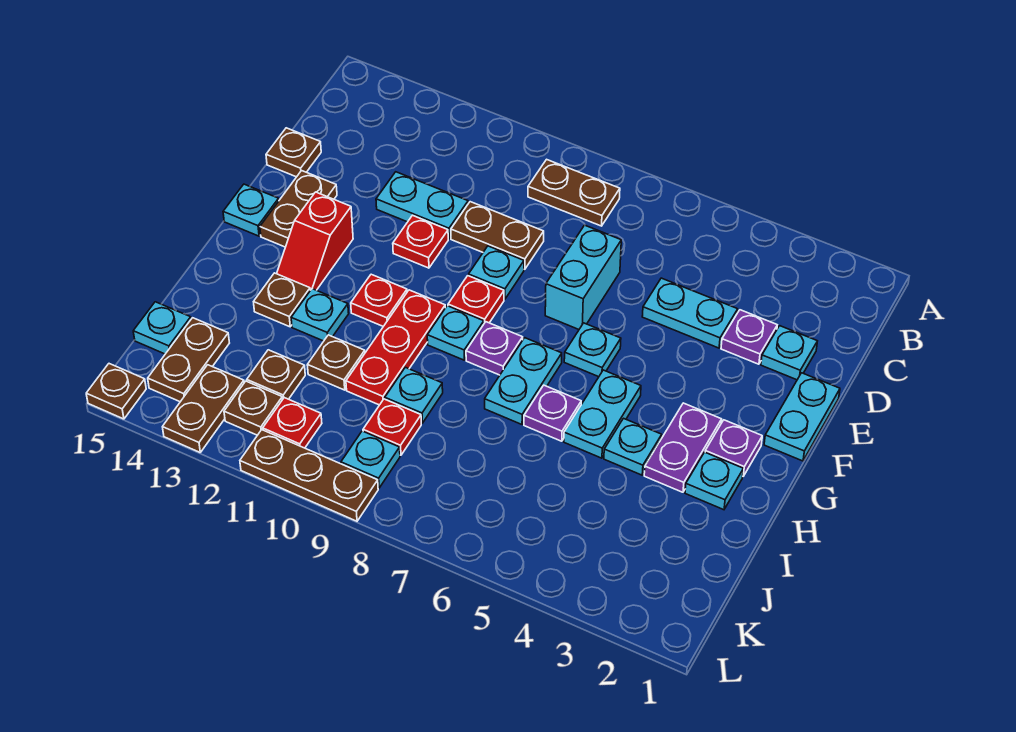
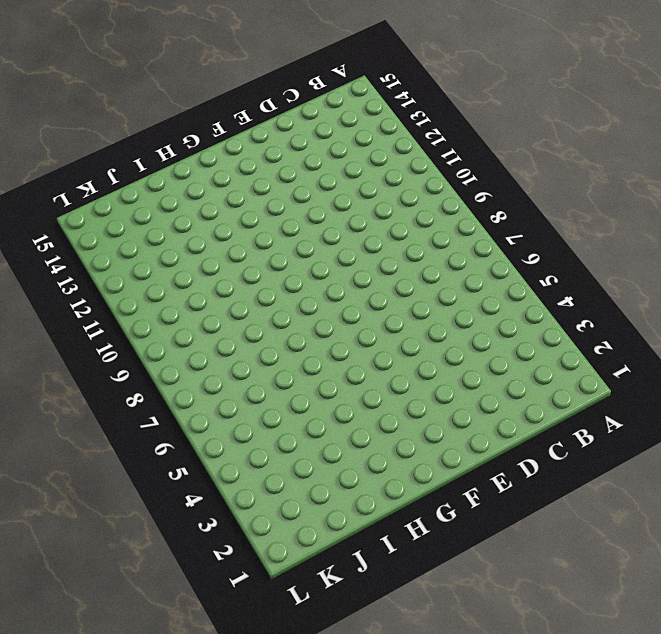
none -> brown 1x2 plate [528,159,620,226]
none -> cyan 1x1 plate [761,326,817,380]
none -> purple 1x1 plate [721,310,777,364]
none -> cyan 1x2 plate [642,278,738,348]

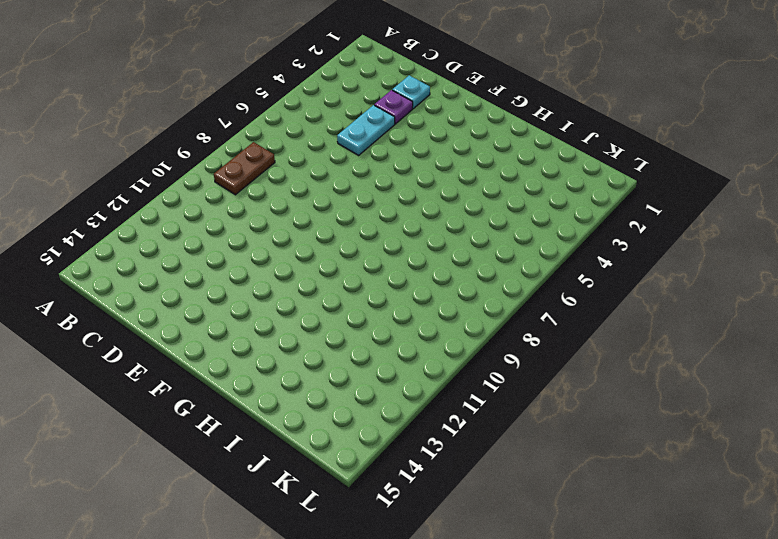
none -> cyan 1x2 brick [545,225,621,329]
none -> brown 1x2 plate [451,202,544,269]
none -> cyan 1x2 plate [376,172,468,239]
none -> brown 1x1 plate [266,128,321,177]

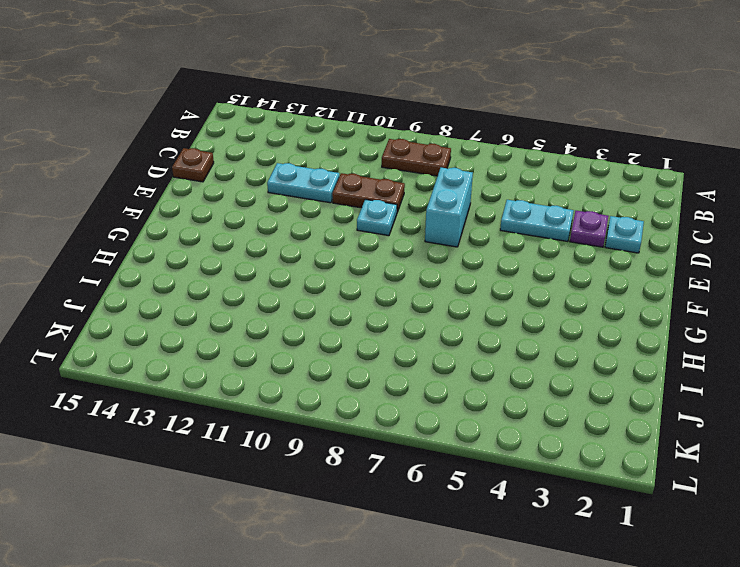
none -> cyan 1x2 plate [764,373,840,461]
none -> red 1x1 plate [393,215,448,268]
none -> brown 1x2 plate [260,171,337,247]
none -> cyan 1x1 plate [564,323,621,377]

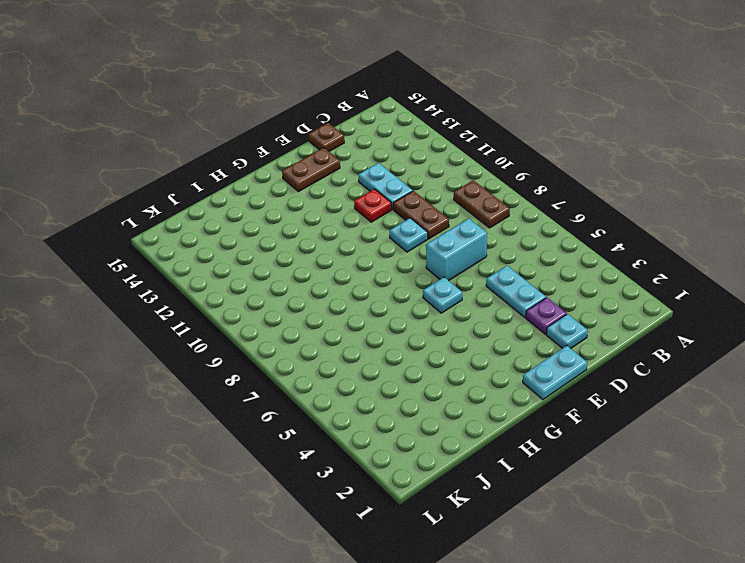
none -> red 1x1 plate [448,276,504,323]
none -> red 1x2 slope [277,192,353,290]
none -> cyan 1x1 plate [223,184,279,236]
none -> purple 1x1 plate [705,420,762,476]

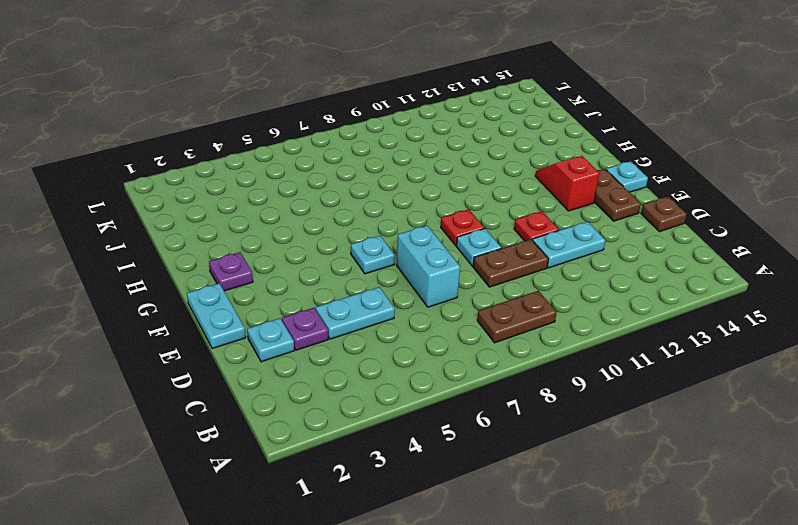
none -> purple 1x2 plate [644,403,722,492]
none -> cyan 1x2 plate [564,370,641,458]
none -> cyan 1x2 plate [485,338,562,424]
none -> purple 1x1 plate [466,322,523,375]

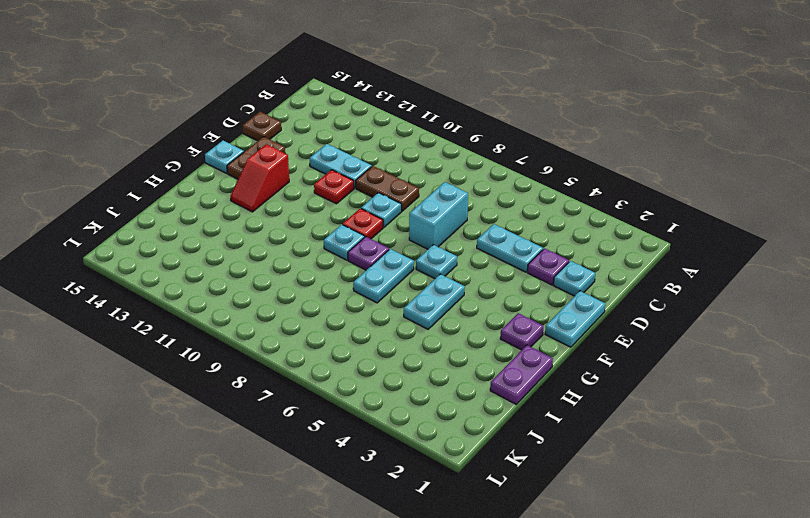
purple 1x2 plate [490,345,553,404] -> purple 1x2 plate moved to [644,403,722,492]
none -> brown 1x2 plate [528,159,620,226]
none -> red 1x3 plate [346,290,445,405]
none -> red 1x1 plate [351,274,407,326]
none -> cyan 1x1 plate [685,452,743,510]

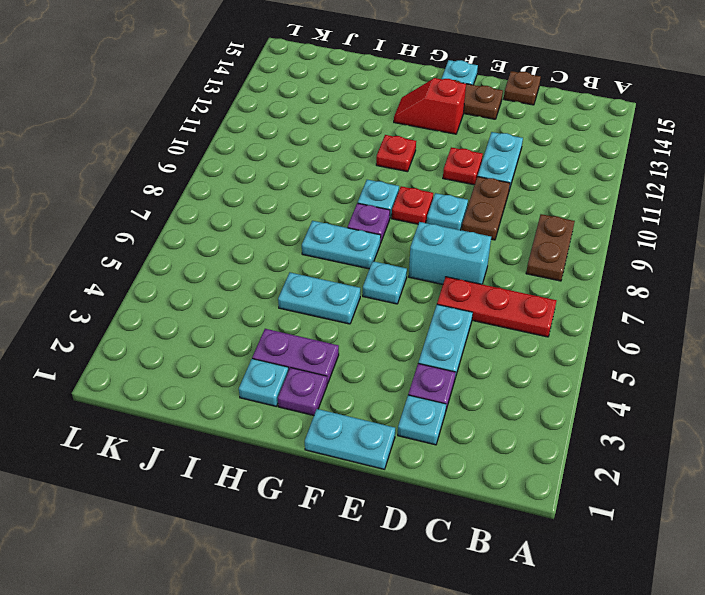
red 1x3 plate [437,277,557,337] -> red 1x3 plate moved to [346,290,445,405]
none -> cyan 1x1 plate [604,418,662,475]
none -> purple 1x1 plate [524,385,581,441]
none -> cyan 1x1 plate [291,289,349,341]
none -> brown 1x1 plate [254,273,310,327]

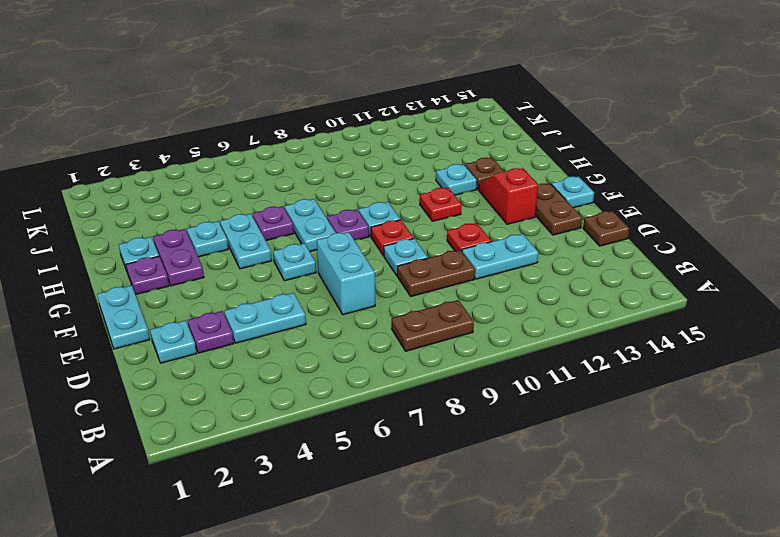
none -> red 1x3 plate [346,290,445,405]
none -> cyan 1x1 plate [385,367,443,423]
none -> brown 1x1 plate [307,335,365,390]
none -> red 1x1 plate [363,399,421,455]

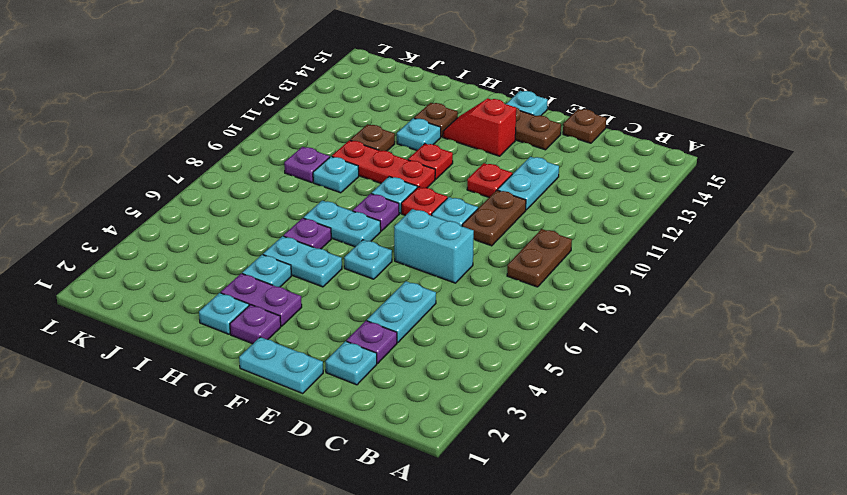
purple 1x1 plate [284,147,330,183] -> red 1x1 plate [363,399,421,455]
none -> brown 1x1 plate [247,350,305,399]
none -> brown 1x2 plate [148,318,229,402]
none -> cyan 1x1 plate [133,302,191,354]
none -> cyan 1x1 plate [341,431,400,488]

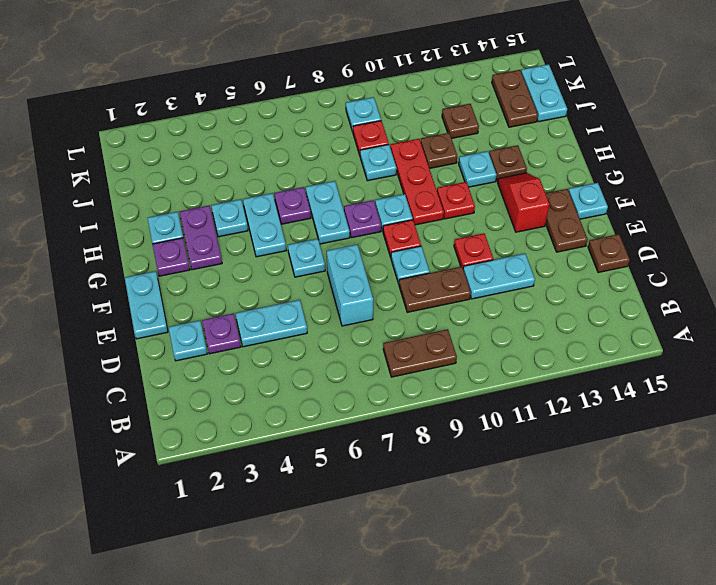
cyan 1x2 plate [521,64,567,122] -> cyan 1x1 plate [133,302,191,354]
none -> red 1x1 plate [263,398,322,448]
none -> brown 1x1 plate [224,381,283,435]
none -> brown 1x2 plate [163,365,244,452]
none -> brown 1x3 plate [240,430,378,521]

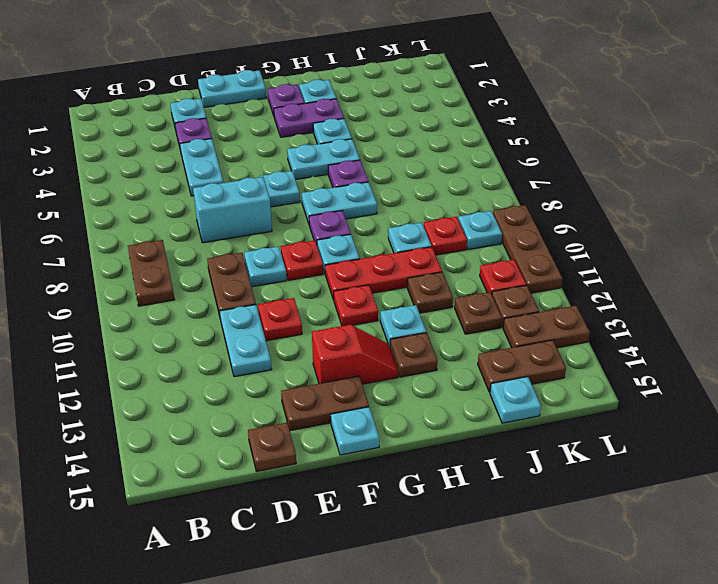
none -> brown 1x1 plate [86,364,146,419]

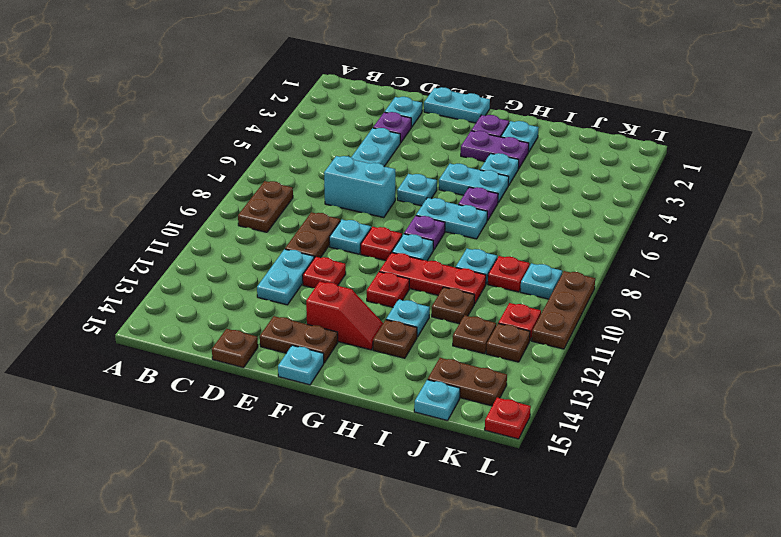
red 1x1 plate [485,398,531,439] -> brown 1x1 plate [86,364,146,419]
none -> brown 1x2 plate [163,365,244,452]

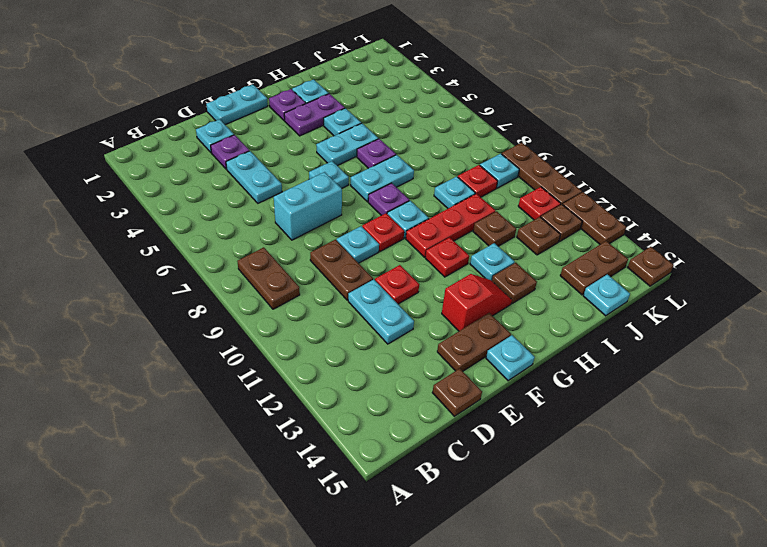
brown 1x2 plate [563,192,626,244] -> brown 1x2 plate turned to [163,365,244,452]

